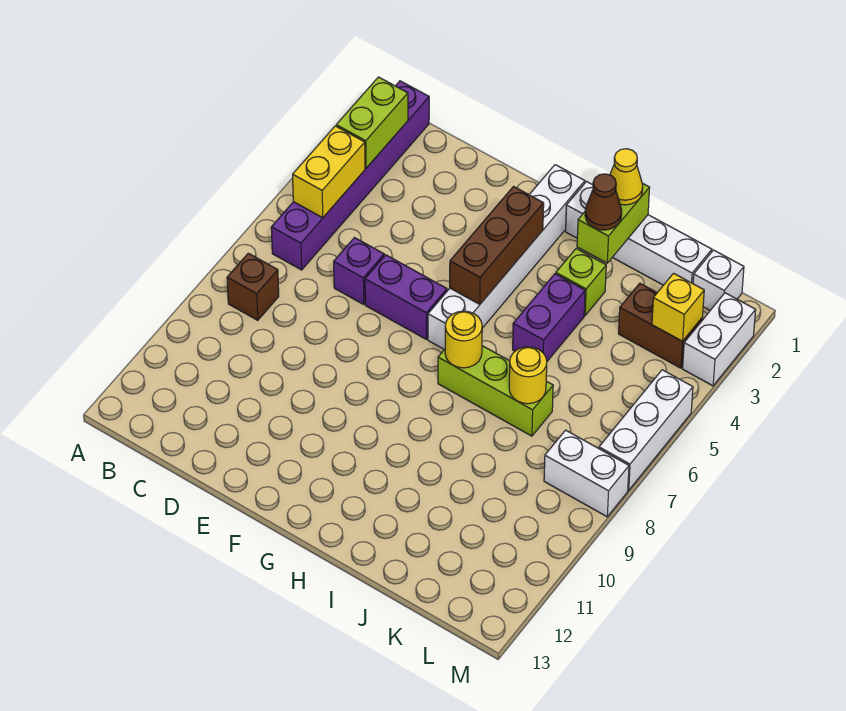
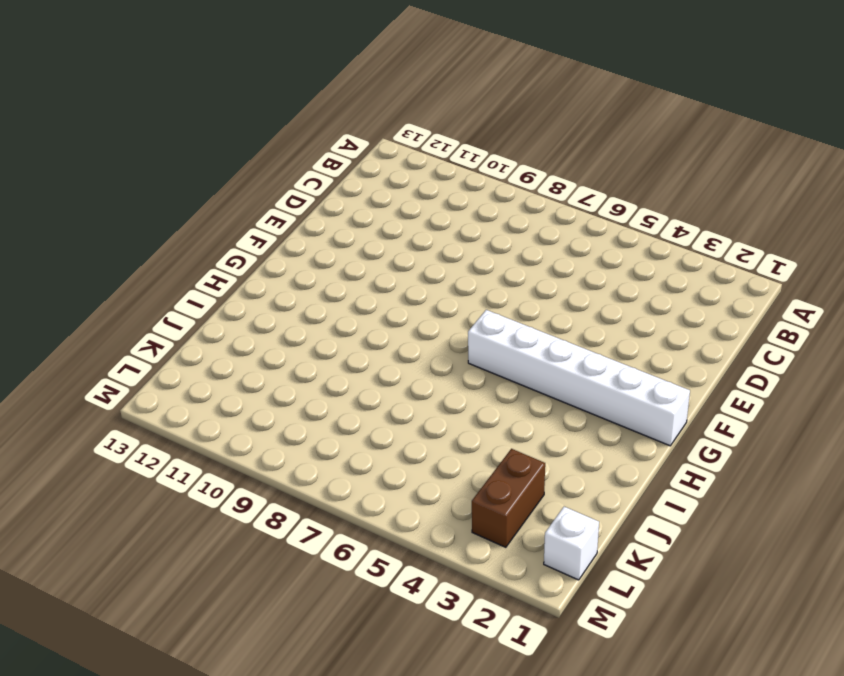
none -> purple 1x6 brick [271,81,429,270]
none -> brown 1x1 brick [227,253,279,320]
none -> purple 1x1 brick [334,238,384,304]

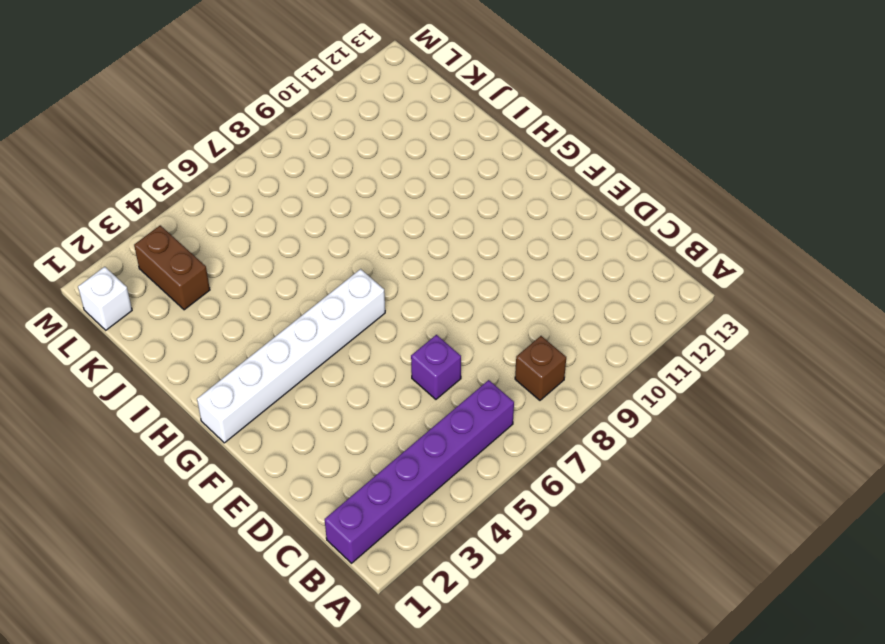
none -> purple 1x2 brick [365,255,447,339]
none -> white 1x4 brick [566,182,712,285]
none -> lime 1x3 brick [438,346,553,436]

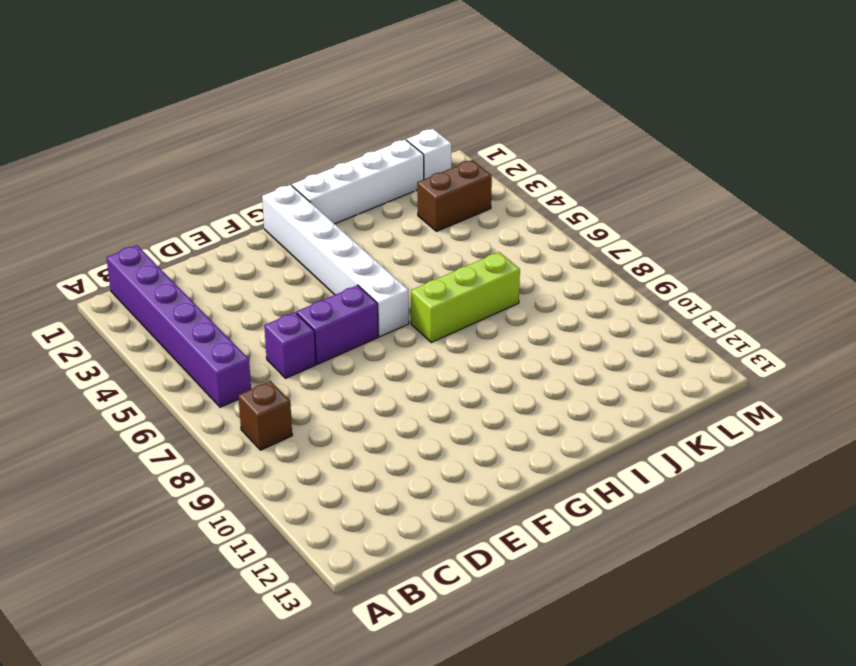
none -> lime 1x1 brick [556,249,606,315]
none -> purple 1x2 brick [513,274,585,361]
none -> white 1x2 brick [544,430,629,517]

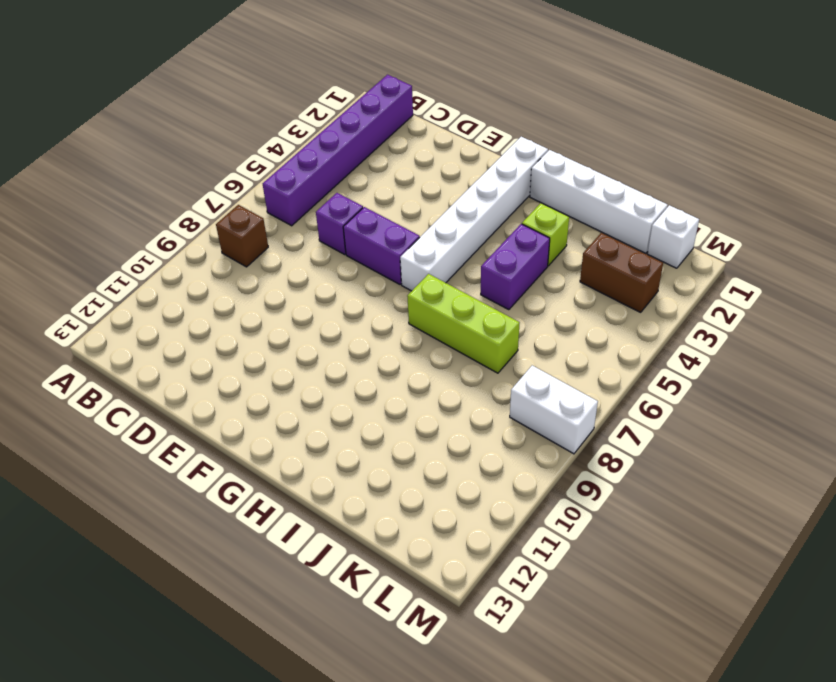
none -> white 1x2 brick [683,293,756,386]
none -> white 1x3 brick [599,370,693,490]
none -> lime 1x2 brick [336,77,408,168]

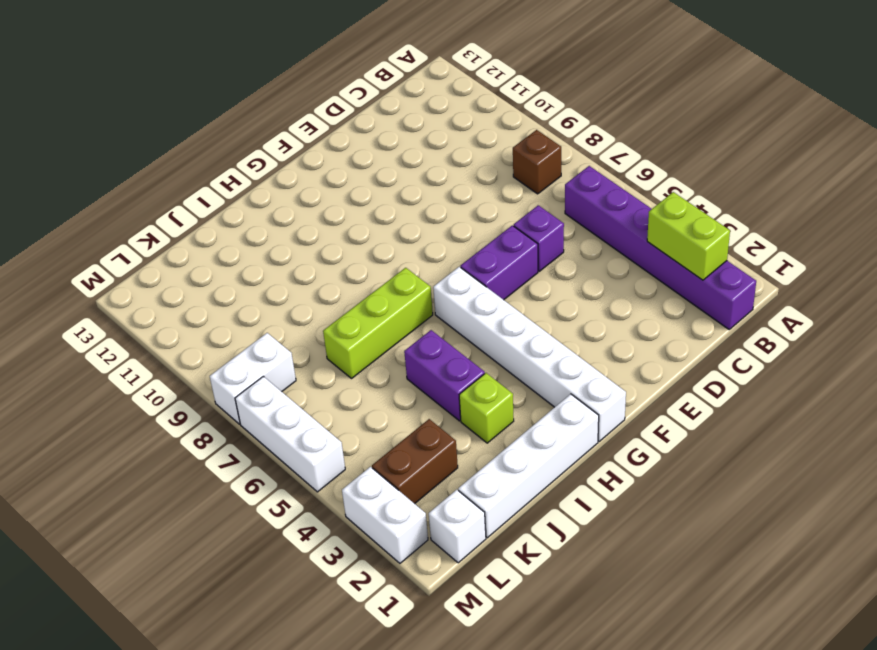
none -> yellow 1x2 brick [293,126,365,218]
none -> brown 1x3 brick [450,187,544,304]
none -> yellow 1x1 round brick [445,311,482,368]

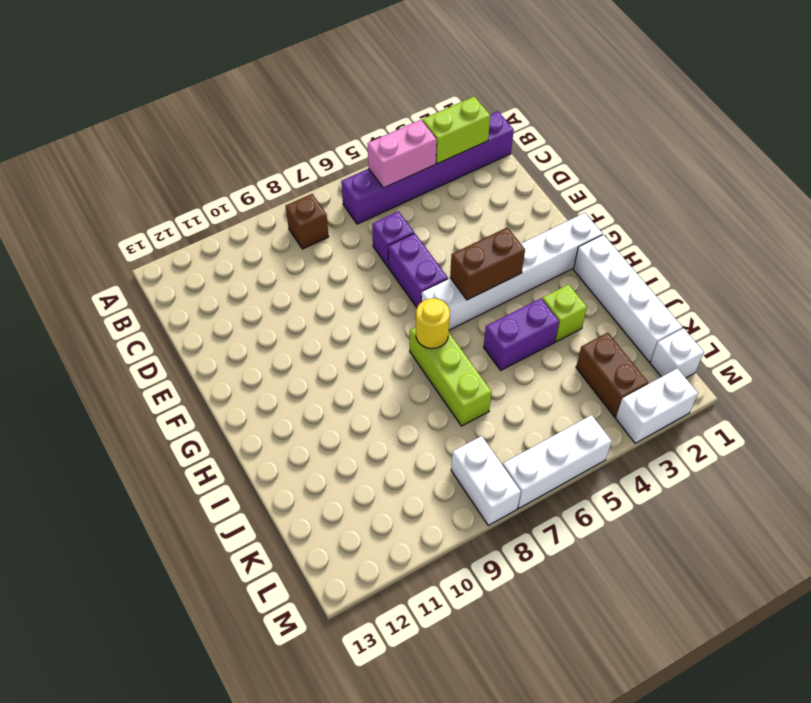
pink 1x2 brick [367,120,437,188] -> yellow 1x2 brick [293,126,365,218]
brown 1x2 brick [450,227,525,300] -> brown 1x3 brick [450,187,544,304]
none -> lime 1x2 brick [577,183,650,263]
none -> yellow 1x1 round brick [509,347,547,404]
none -> yellow 1x1 brick [652,273,704,341]

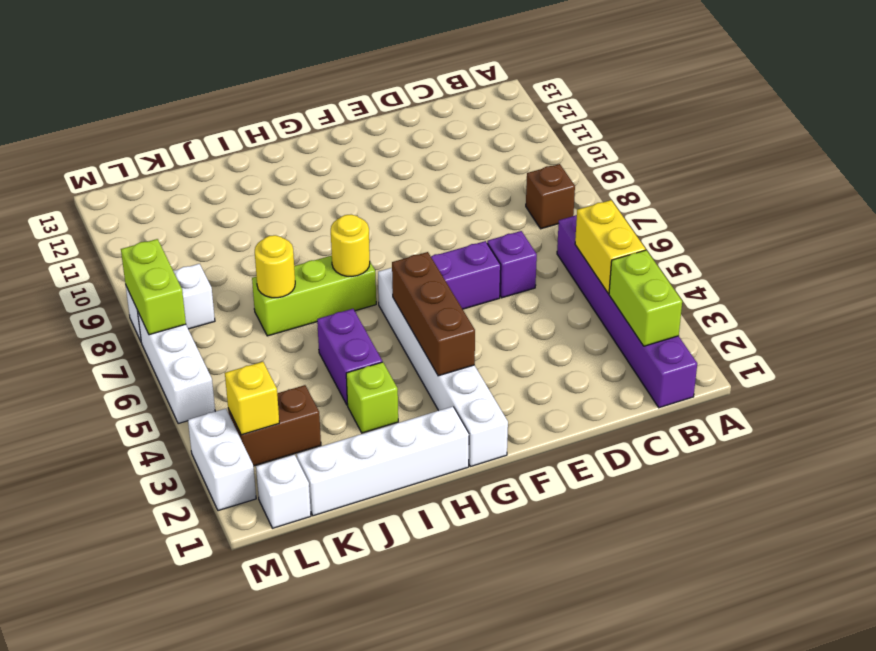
lime 1x2 brick [121,239,186,335] -> lime 1x2 brick moved to [577,183,650,263]
none -> yellow 1x1 cone [610,149,643,205]
none -> brown 1x1 cone [585,174,622,230]

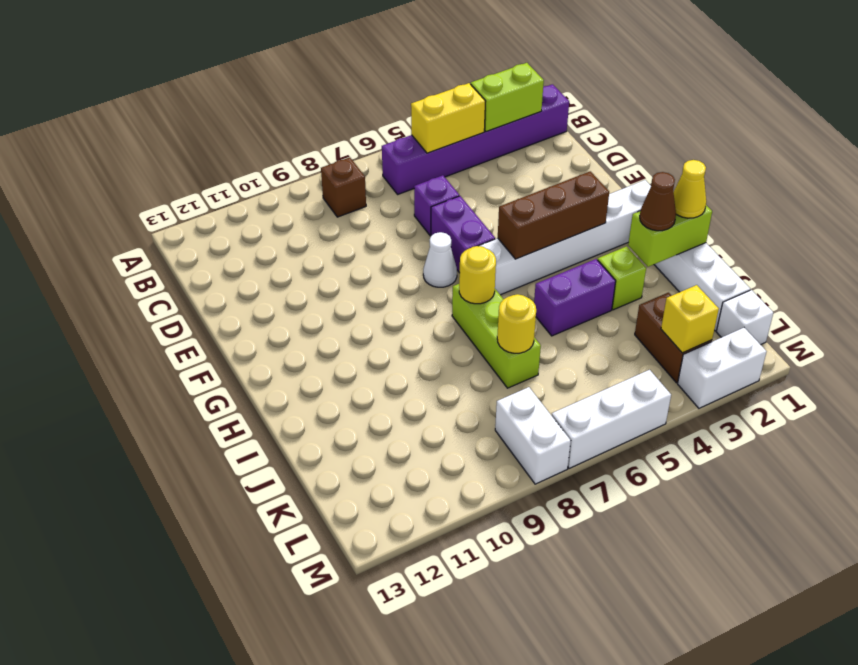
white 1x1 cone [423,232,457,287] -> none

